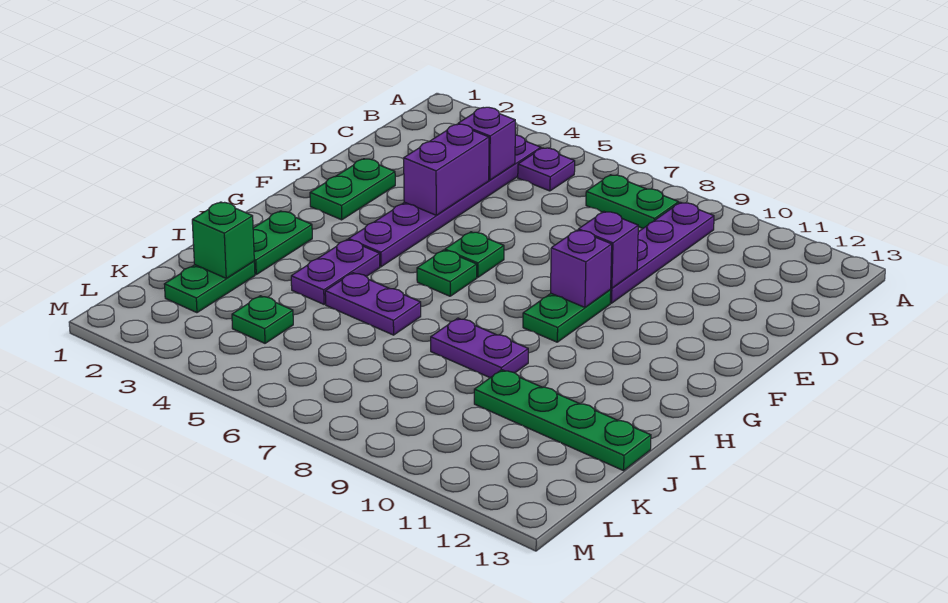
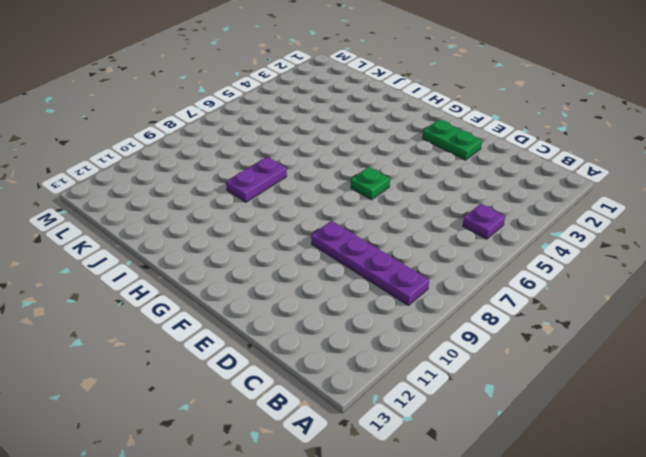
none -> purple 1x6 plate [349,135,541,267]
none -> green 1x2 plate [586,175,679,228]
none -> green 1x2 plate [523,290,611,342]

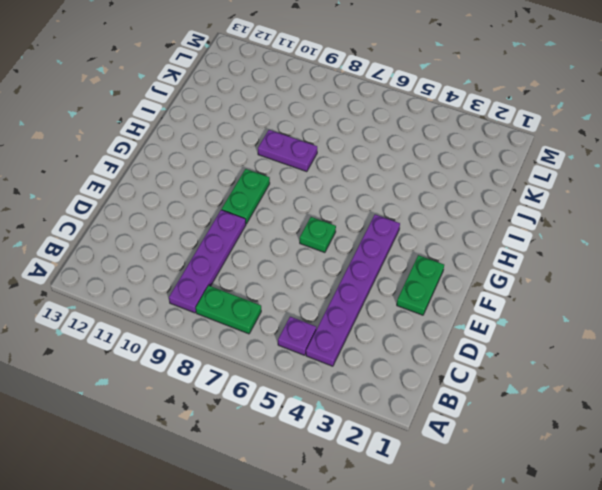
none -> green 1x1 plate [417,250,477,296]
none -> green 1x2 plate [253,211,312,274]
none -> purple 1x2 plate [291,240,380,304]

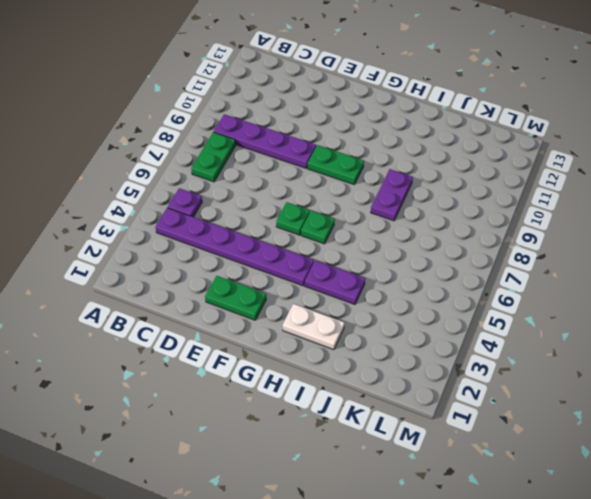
white 1x2 plate [283,304,345,350] -> green 1x2 plate [253,211,312,274]
none -> purple 1x2 plate [325,273,421,335]
none -> green 1x2 plate [164,261,255,313]
none -> green 1x4 plate [474,370,651,471]

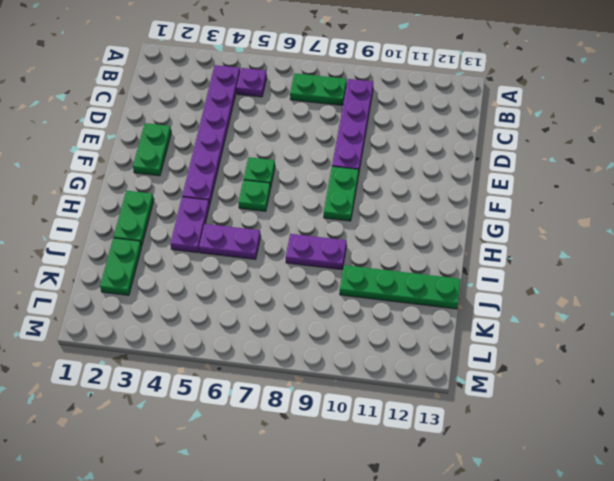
none -> green 1x1 plate [232,296,293,343]
none -> purple 1x1 brick [458,107,515,180]
none -> purple 1x2 brick [404,124,489,215]

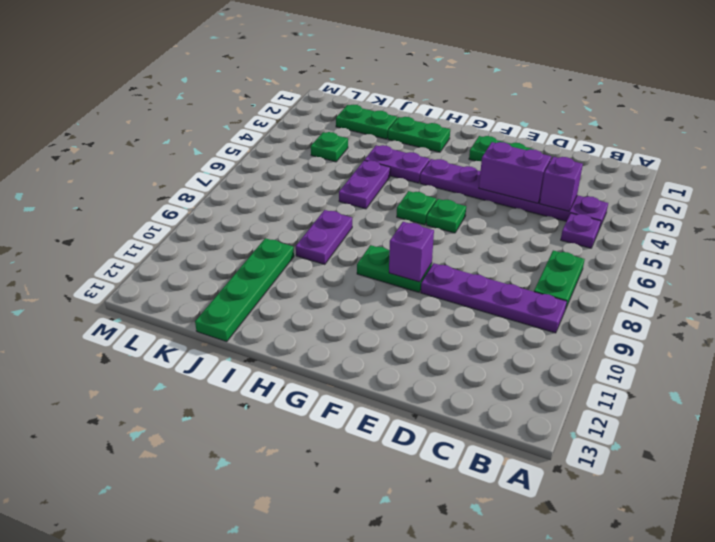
none -> purple 1x1 brick [578,212,638,288]
none -> green 1x1 brick [192,202,254,278]

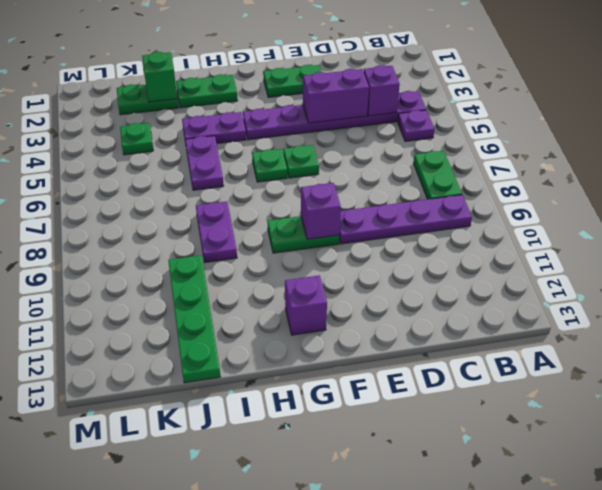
purple 1x1 brick [285,275,327,335] -> purple 1x1 brick moved to [578,212,638,288]

